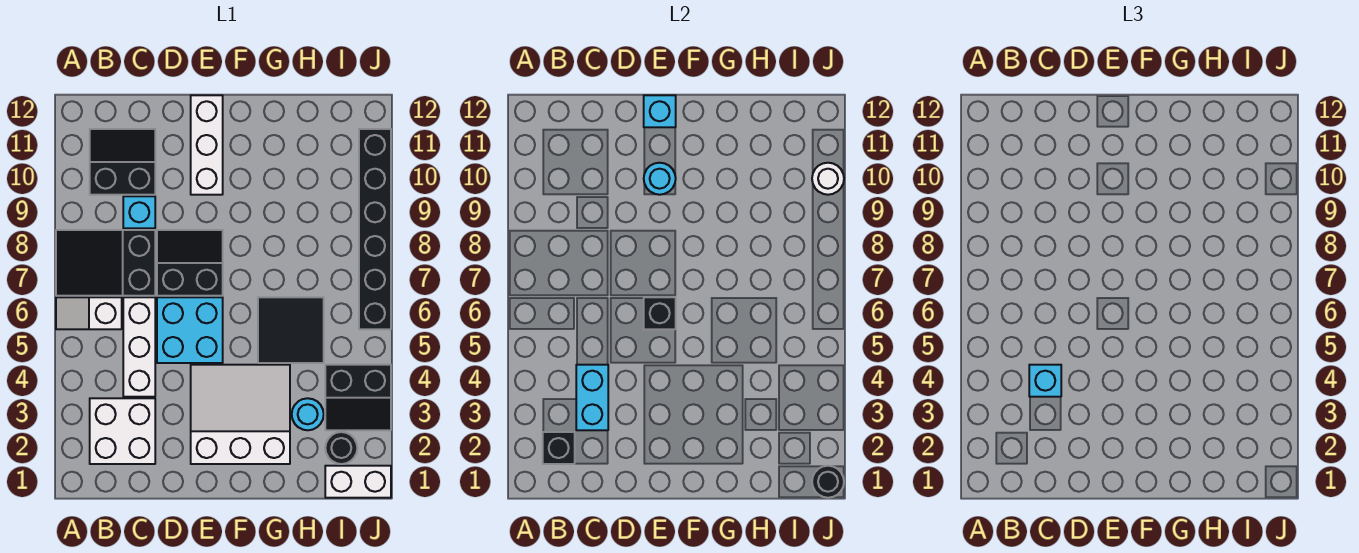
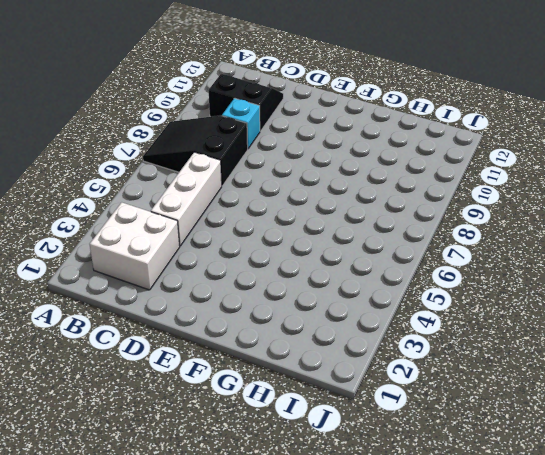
none -> white 1x2 slope [56,297,122,329]
none -> cyan 2x2 brick [157,297,223,363]
none -> black 2x2 slope [157,230,223,296]

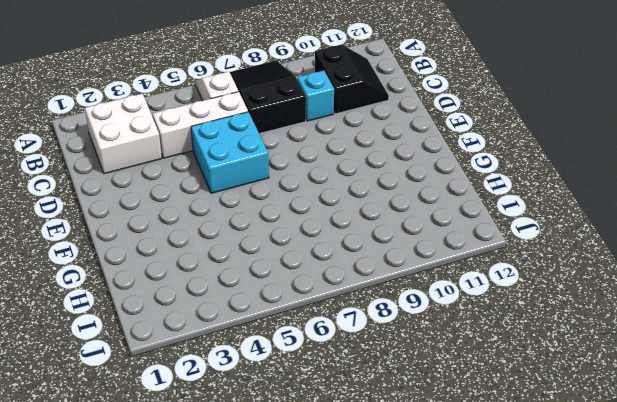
none -> black 2x2 slope [157,230,223,296]
none -> white 3x3 slope [191,365,290,464]
none -> white 1x3 brick [191,95,223,195]

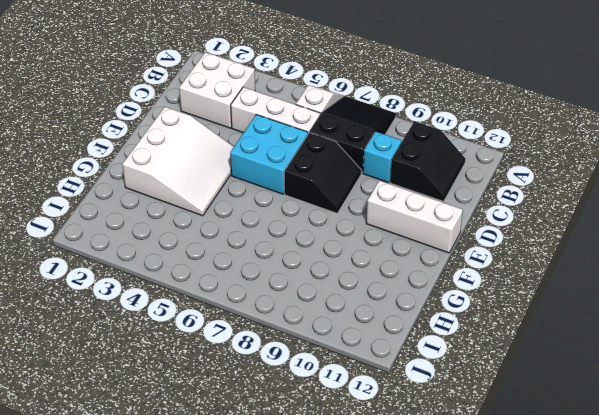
none -> black 2x2 tile [258,297,324,363]
none -> cyan 1x1 round brick [292,398,324,430]
none -> white 1x2 brick [325,466,391,498]

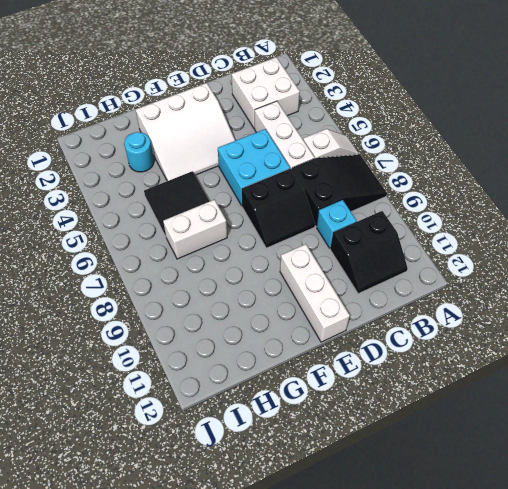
white 1x2 brick [163,200,227,259] -> white 1x2 brick moved to [325,466,391,498]
none -> black 1x1 round brick [325,432,357,464]
none -> black 2x2 slope [325,365,391,430]
none -> black 1x6 brick [359,129,391,329]

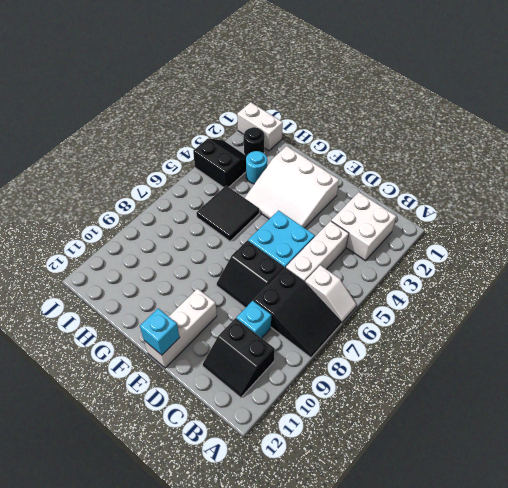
none -> black 1x6 brick [359,129,391,329]
none -> black 1x1 brick [543,432,575,464]
none -> cyan 1x2 brick [576,365,608,430]

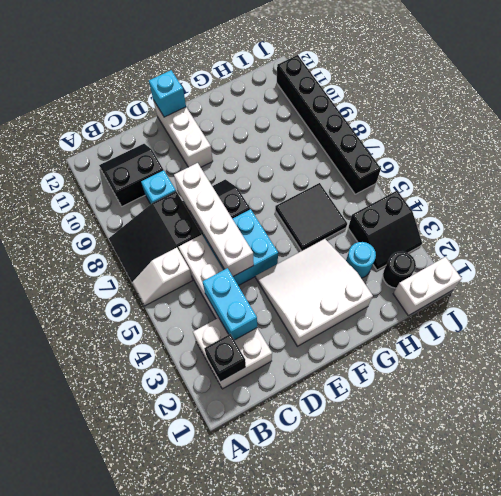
white 1x4 brick [174,163,254,276] -> none
none -> black 1x1 brick [644,297,676,329]
none -> cyan 1x1 round brick [644,163,676,195]
none -> black 1x1 round brick [812,466,844,498]

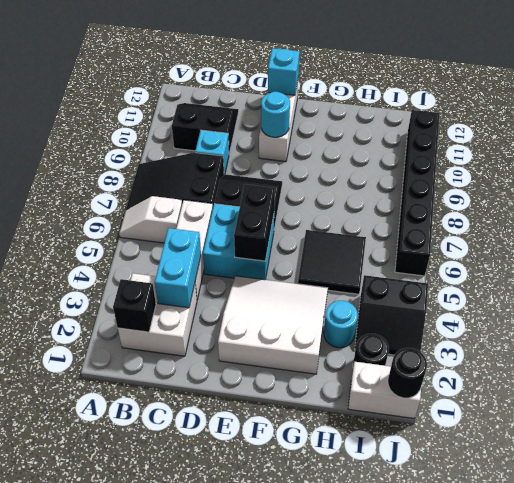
black 1x2 brick [234,184,275,261] -> black 1x1 brick [644,297,676,329]
none -> white 1x1 round brick [812,163,844,195]
none -> cyan 1x1 brick [1029,365,1061,397]

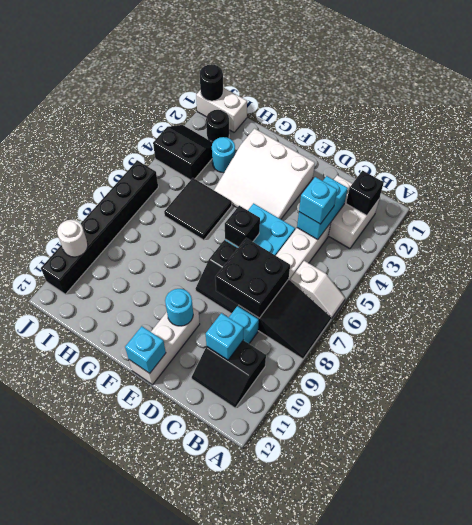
black 2x2 brick [215,238,290,318] -> none
cyan 1x1 brick [206,313,243,360] -> none

